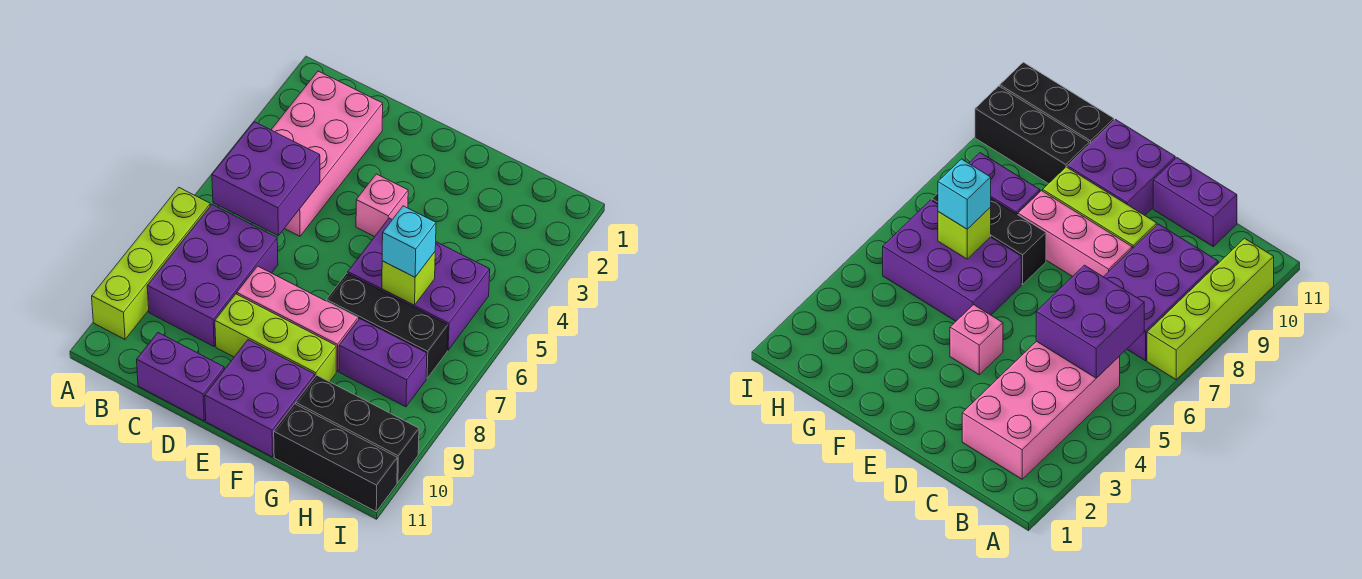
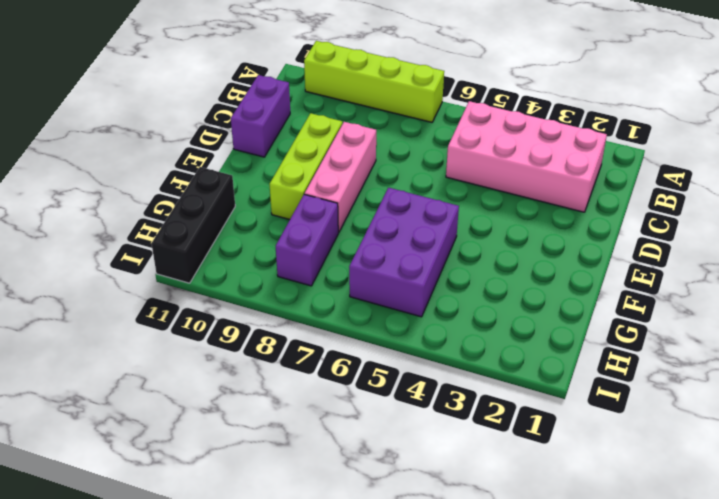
none -> purple 2x3 brick [147,204,278,346]
none -> pink 1x1 brick [356,174,408,237]
none -> purple 2x2 brick [205,340,315,457]

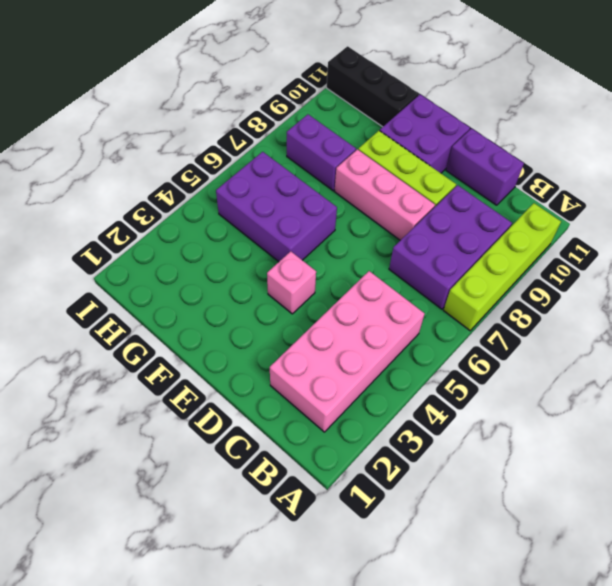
none -> black 1x3 brick [326,273,448,378]
none -> black 1x3 brick [296,375,419,482]
none -> purple 2x2 brick [212,122,320,236]

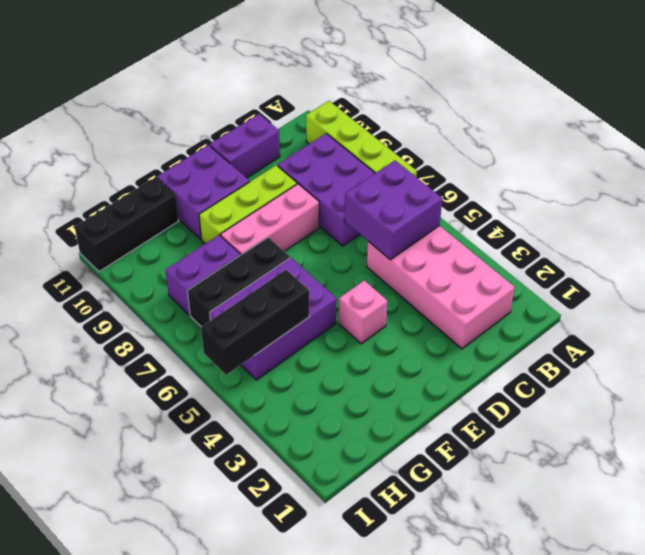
black 1x3 brick [201,270,309,375] -> black 1x3 brick moved to [296,375,419,482]
none -> lime 1x1 brick [382,252,435,305]
none -> cyan 1x1 brick [382,206,436,277]

